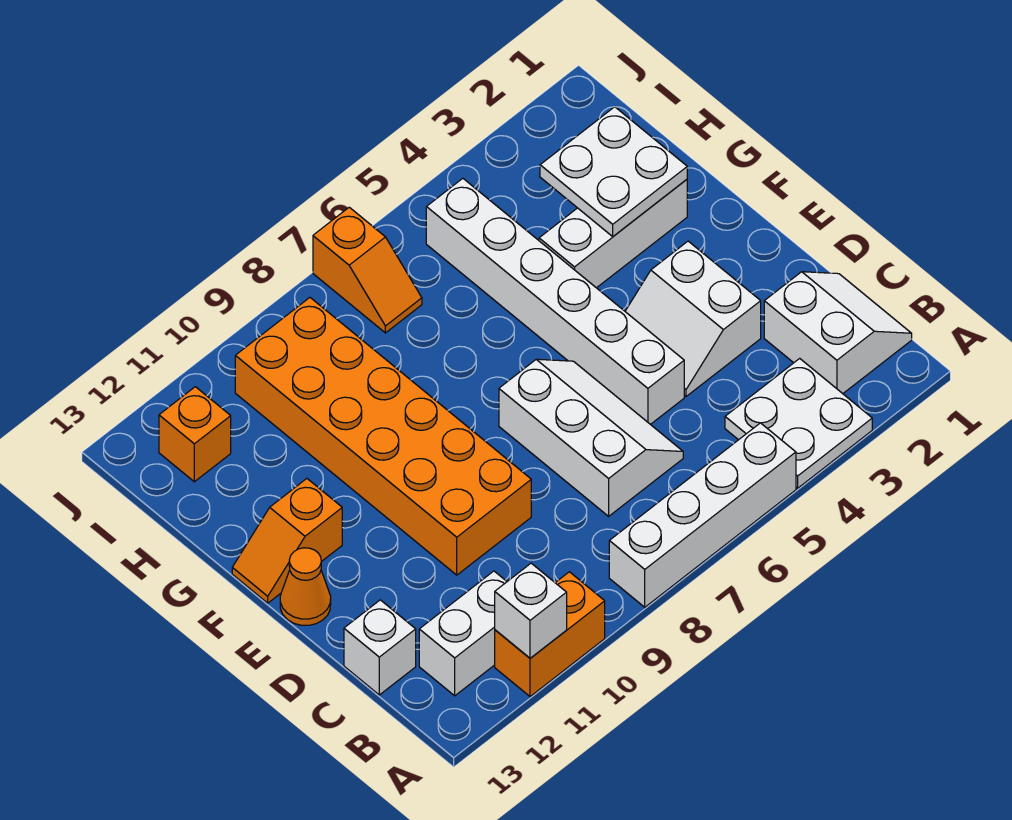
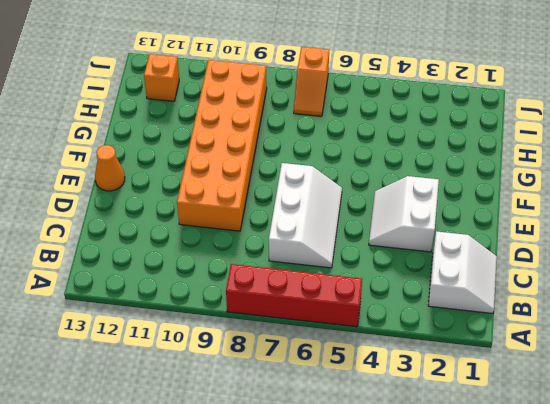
red 1x4 brick [226,264,362,327] -> white 1x4 brick [609,423,796,607]
none -> white 2x2 plate [725,358,872,488]
none -> orange 1x2 brick [495,572,605,697]
none -> white 1x2 brick [419,571,507,696]

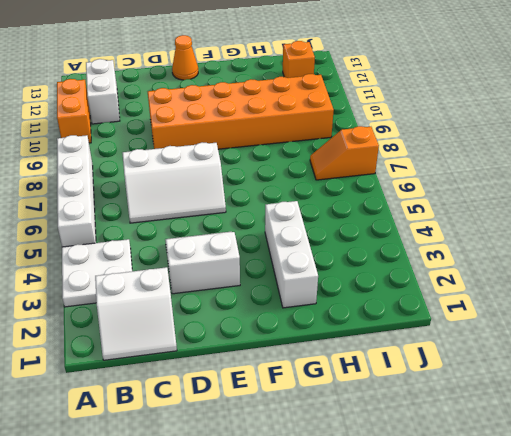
none -> white 1x1 brick [344,600,416,695]
none -> white 1x6 brick [426,178,684,425]
none -> orange 1x2 slope [232,479,342,603]

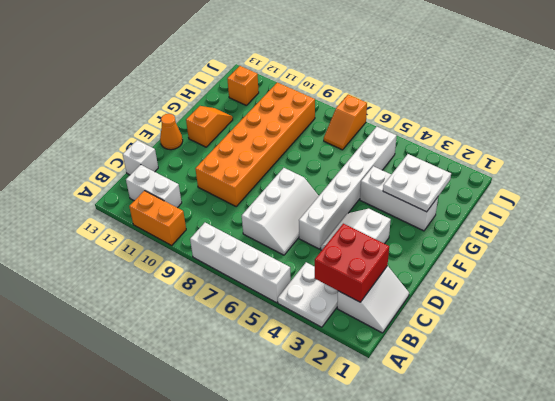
red 2x2 brick [315,224,389,302] -> none
orange 1x2 slope [186,106,233,147] -> orange 1x2 slope turned to [232,479,342,603]
none -> white 1x1 brick [495,563,567,658]

